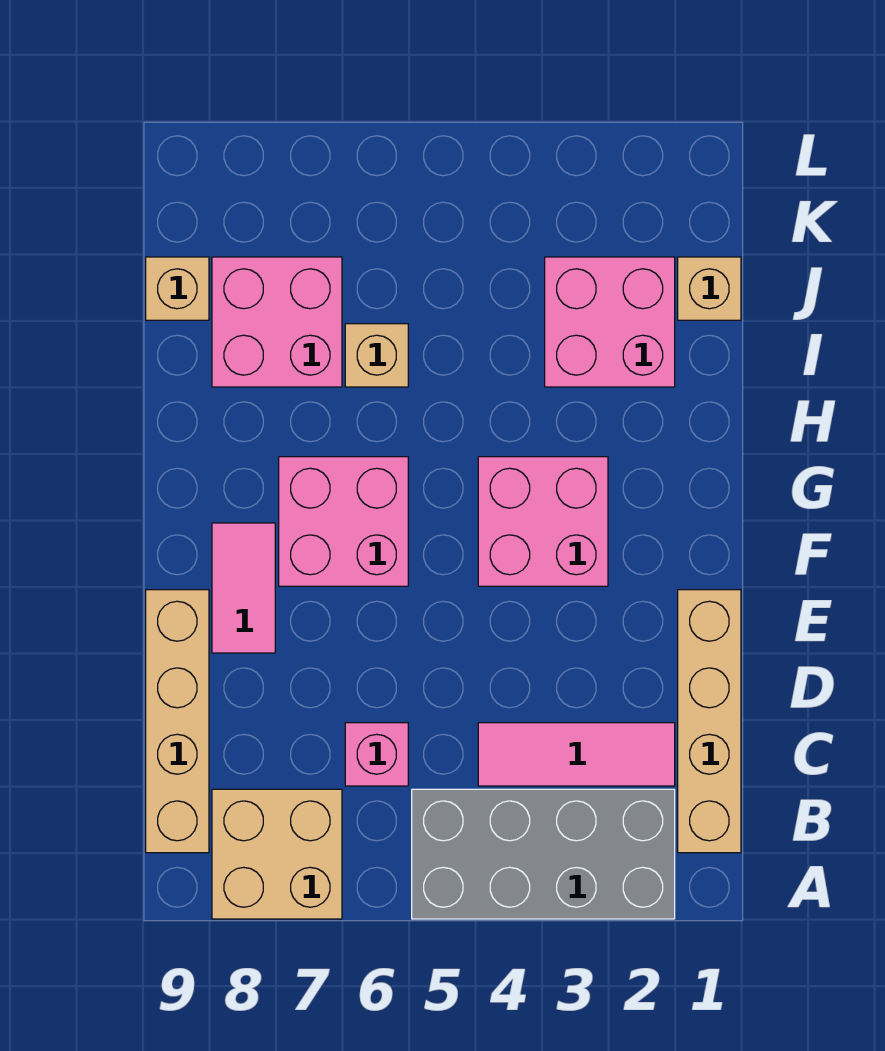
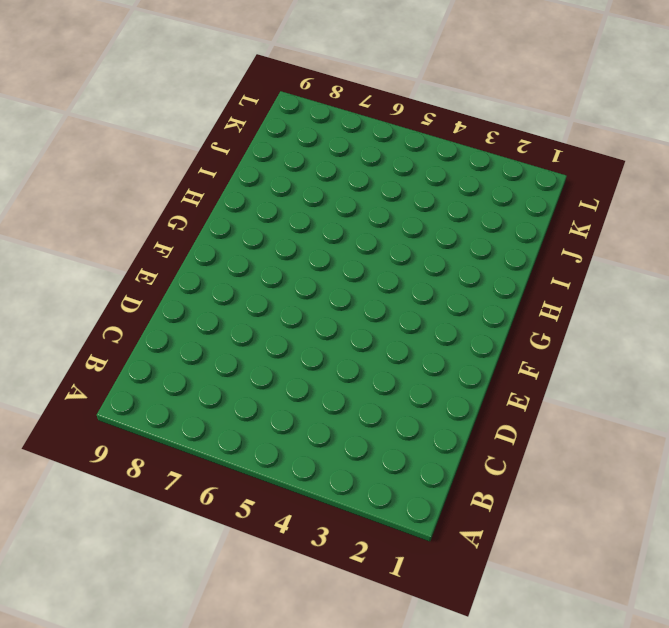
none -> grey 2x4 brick [412,789,675,919]
none -> tan 2x2 brick [212,789,342,919]
none -> tan 1x4 brick [678,590,741,853]

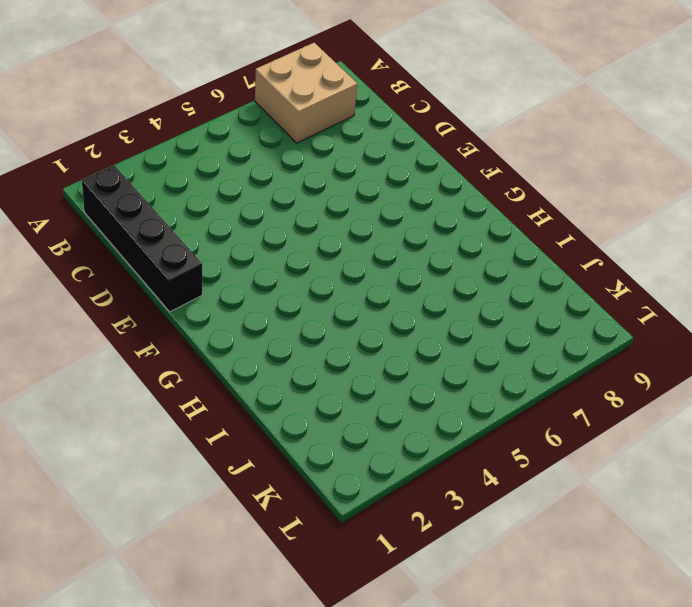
black 1x4 brick [82,165,202,312] -> tan 1x4 brick [678,590,741,853]
none -> grey 2x4 brick [412,789,675,919]
none -> tan 1x4 brick [146,590,209,853]
none -> pink 1x3 tile [478,723,675,786]

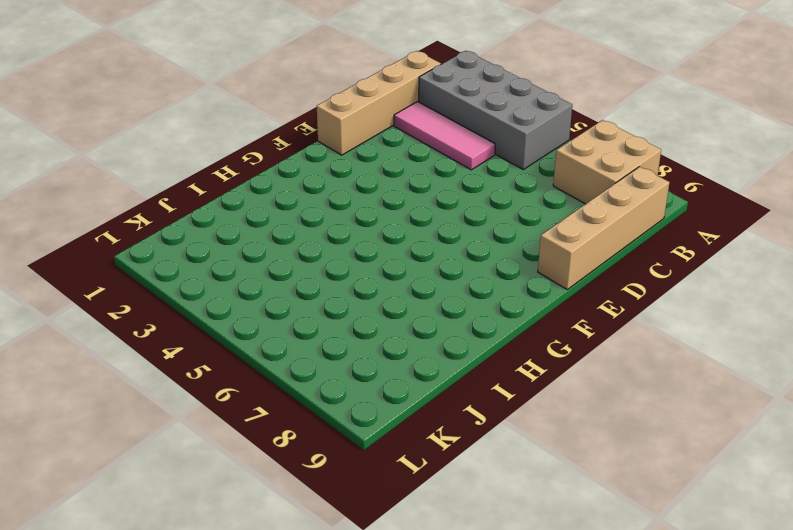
none -> pink 1x1 brick [345,723,408,786]
none -> pink 1x2 tile [212,523,275,653]
none -> pink 2x2 brick [478,457,608,586]

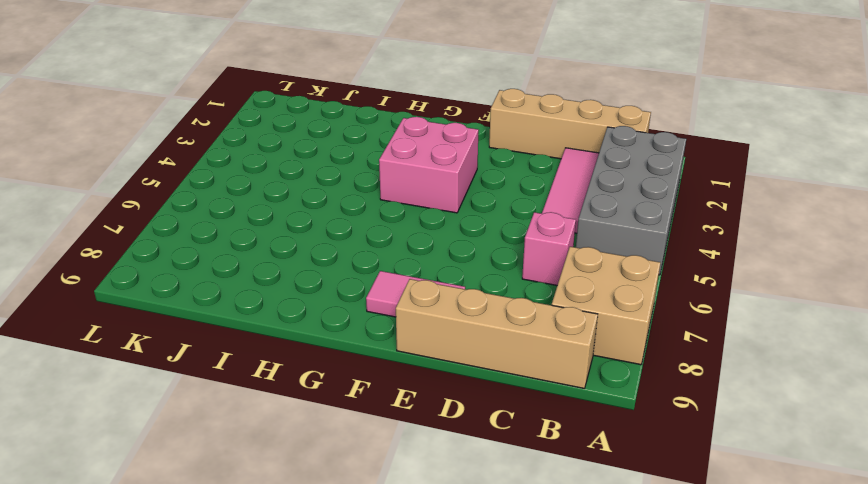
none -> pink 2x2 brick [279,457,408,586]
none -> pink 2x2 brick [545,257,675,387]
none -> tan 1x1 brick [345,324,408,387]

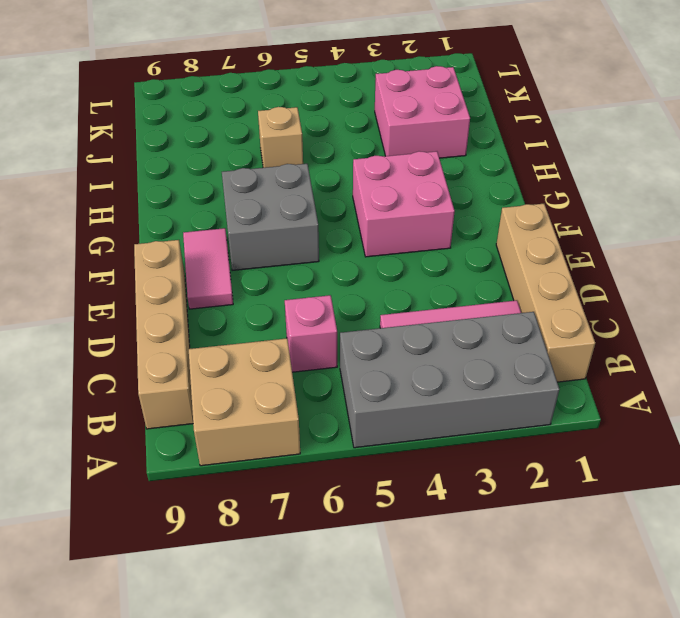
grey 2x2 brick [222,164,319,271] -> pink 2x2 brick [279,457,408,586]
none -> pink 2x2 brick [212,257,342,387]
none -> tan 1x1 brick [678,257,741,320]
none -> tan 1x1 brick [146,257,209,320]

